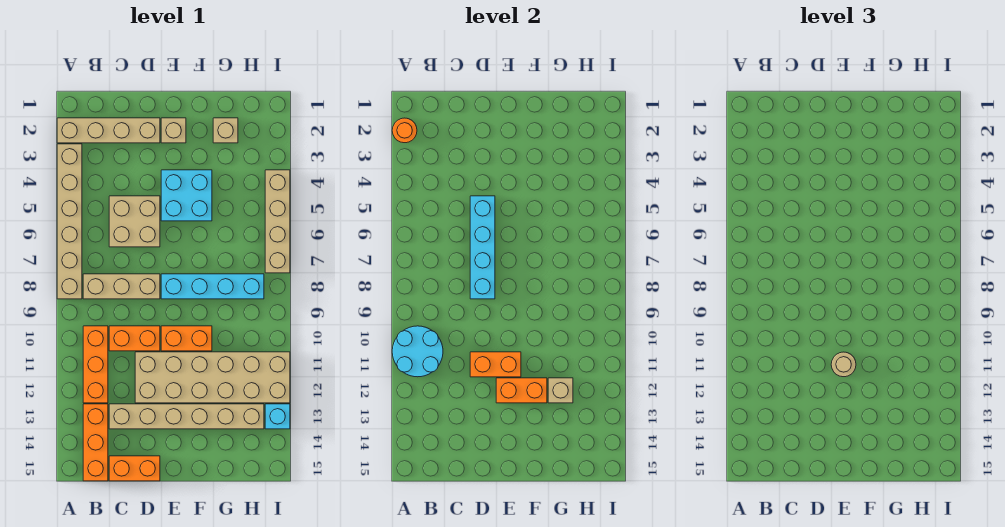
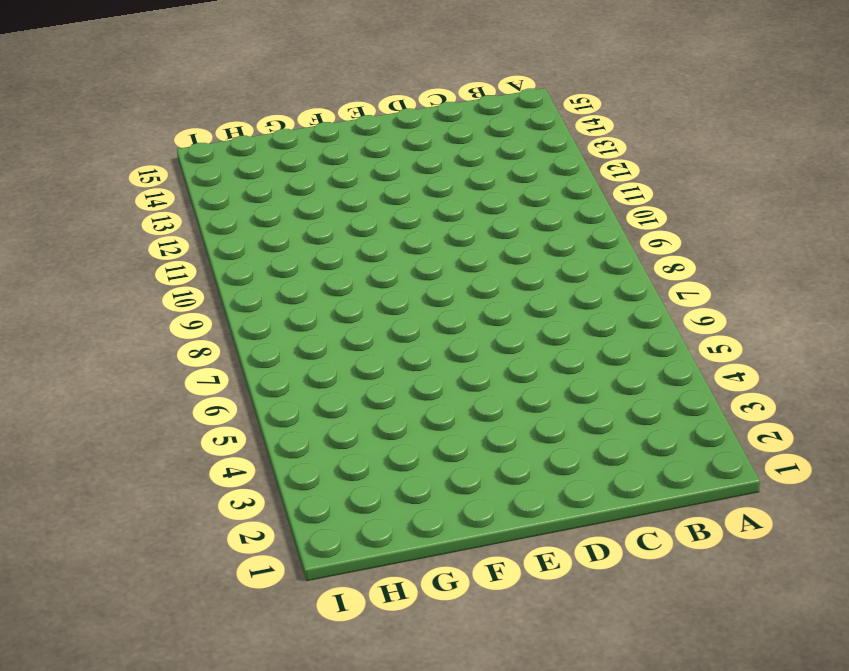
none -> tan 1x4 brick [57,118,160,143]
none -> tan 1x6 brick [57,144,82,299]
none -> tan 1x3 brick [83,274,160,299]

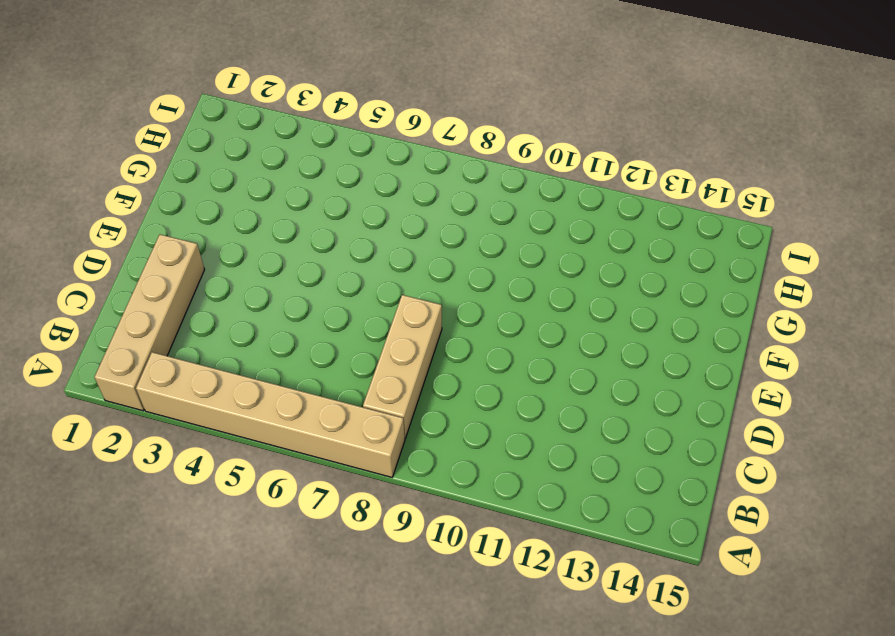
none -> orange 1x3 brick [83,326,108,403]
none -> orange 1x3 brick [83,404,108,481]
none -> tan 2x2 brick [109,196,160,247]

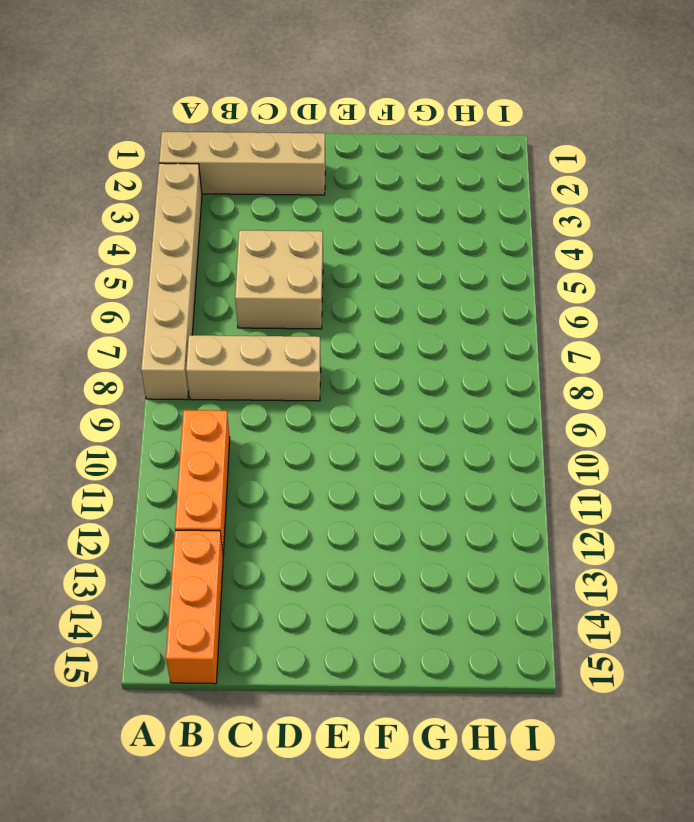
none -> orange 1x2 brick [109,326,160,351]
none -> tan 1x6 brick [109,404,264,429]
none -> orange 1x2 brick [109,456,160,481]

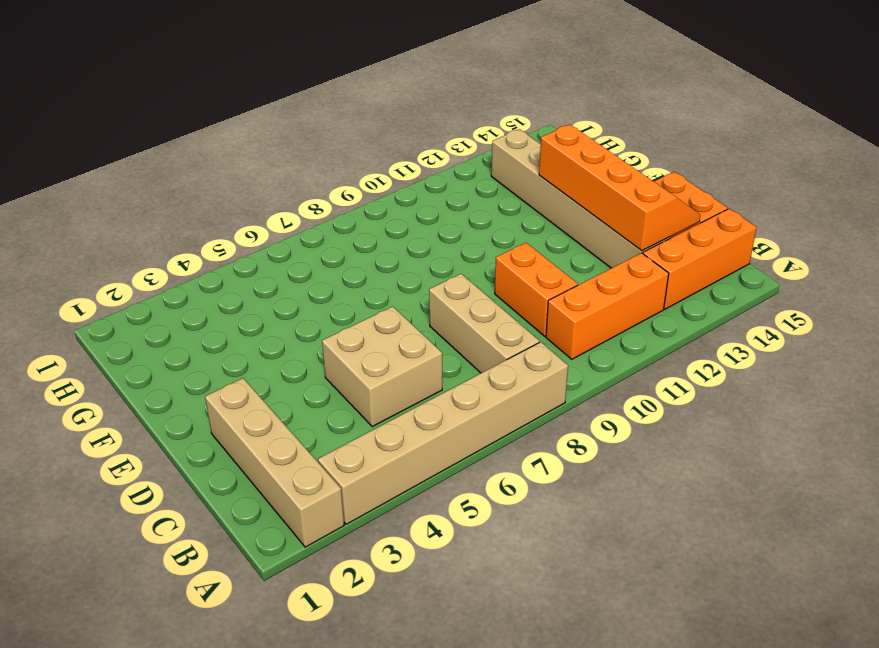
orange 2x4 slope [539,125,700,251] -> none
none -> tan 2x6 brick [135,352,290,403]
none -> tan 1x1 brick [161,118,186,143]
none -> cyan 2x2 brick [161,170,212,221]

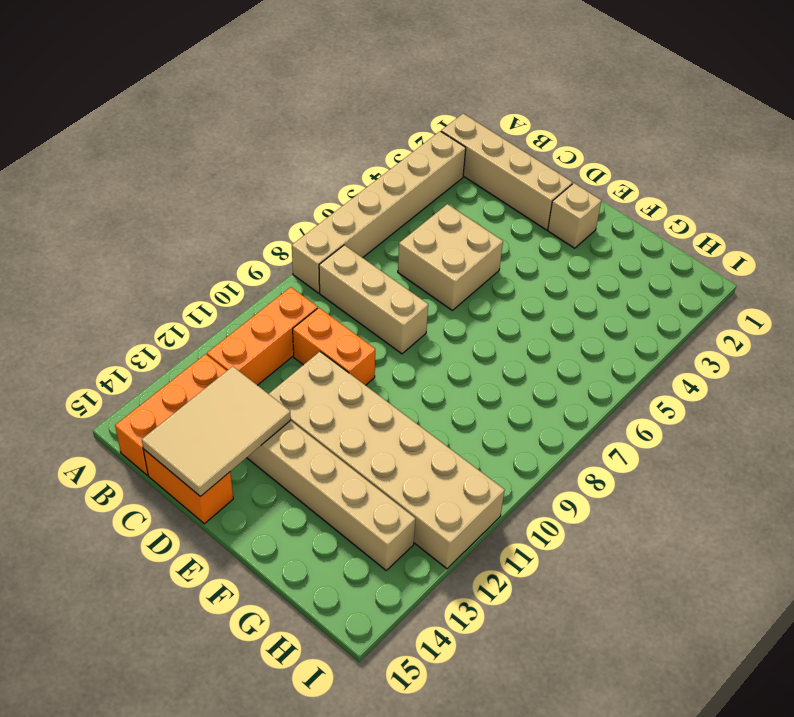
tan 2x3 tile [142,366,291,497] -> none
none -> cyan 2x2 brick [161,170,212,221]
none -> cyan 1x4 brick [161,274,264,299]
none -> orange 1x2 brick [161,326,212,351]

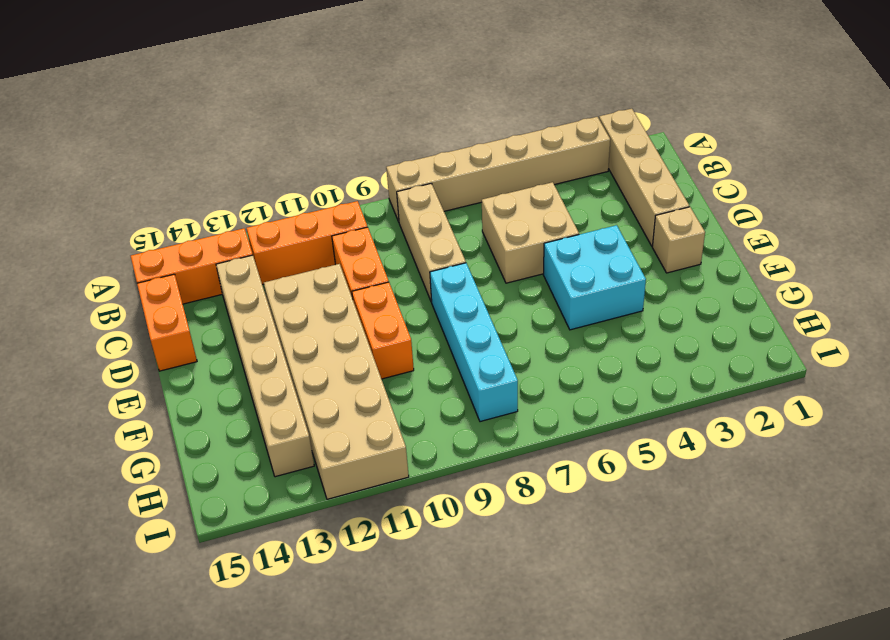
none -> tan 1x1 brick [213,118,238,143]
none -> tan 1x4 brick [265,170,290,273]
none -> cyan 1x1 brick [265,404,290,429]

